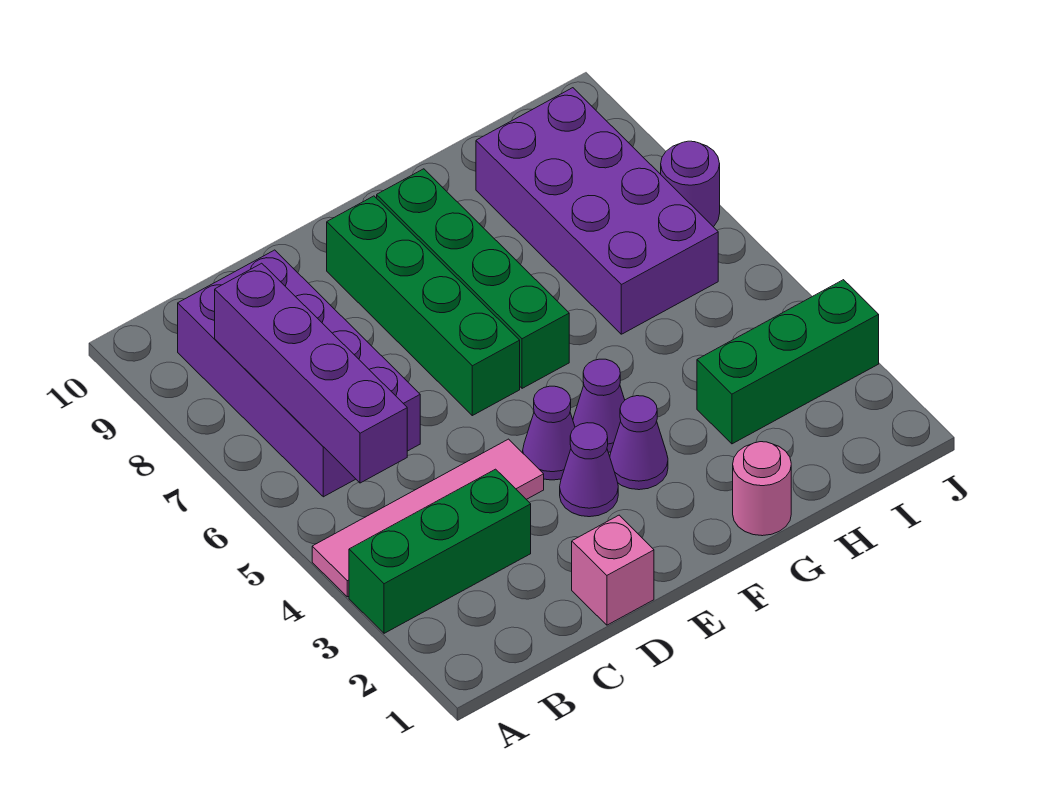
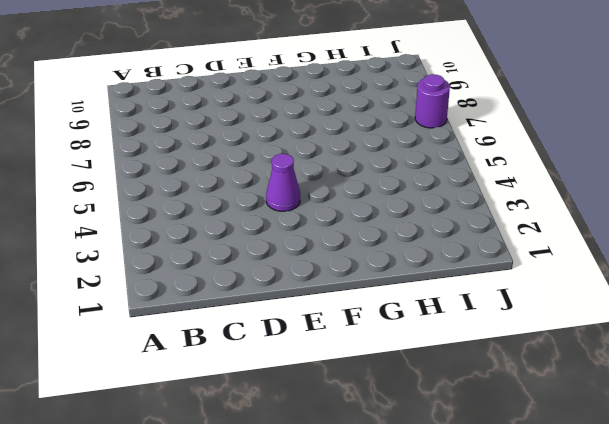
none -> green 1x3 brick [349,469,531,633]
none -> pink 1x4 tile [312,439,544,597]
none -> purple 2x4 brick [178,250,420,497]

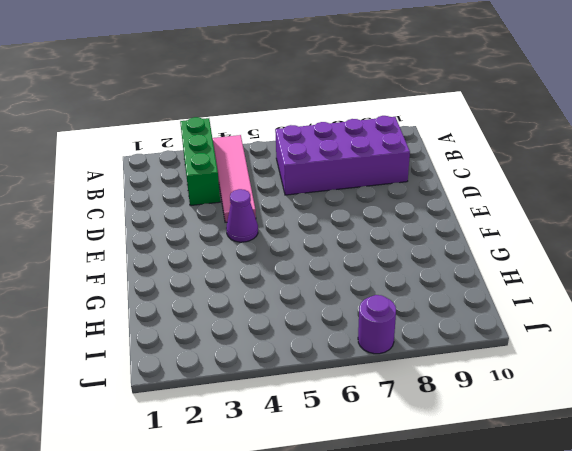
none -> pink 1x1 brick [572,515,654,625]
none -> purple 1x1 cone [560,423,618,517]
none -> green 1x4 brick [327,196,520,416]

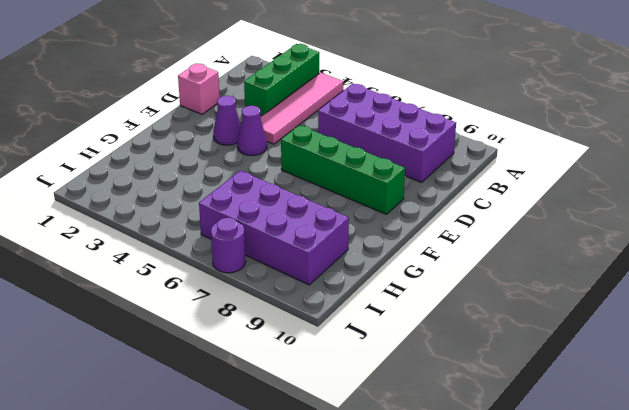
none -> purple 1x1 cone [610,396,668,490]
none -> purple 1x1 cone [573,359,625,452]
none -> green 1x4 brick [377,169,569,388]

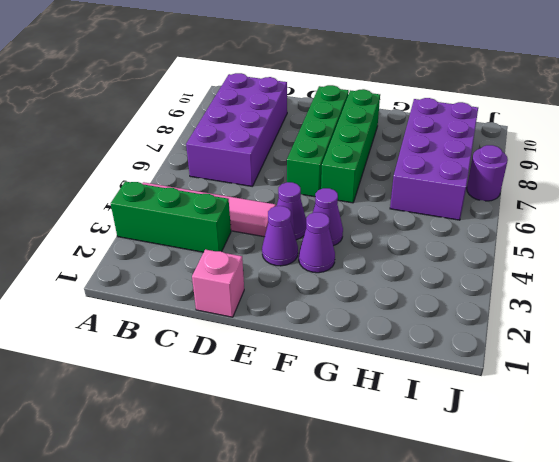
none -> pink 1x1 round brick [733,442,791,536]
none -> green 1x3 brick [697,280,879,444]
none -> purple 1x4 brick [215,263,407,483]

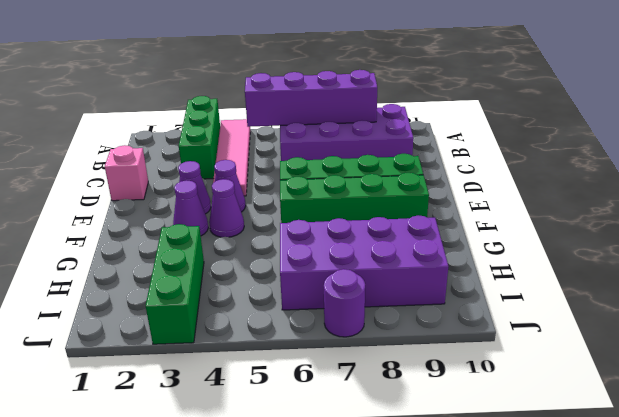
none -> pink 1x1 round brick [733,442,791,536]

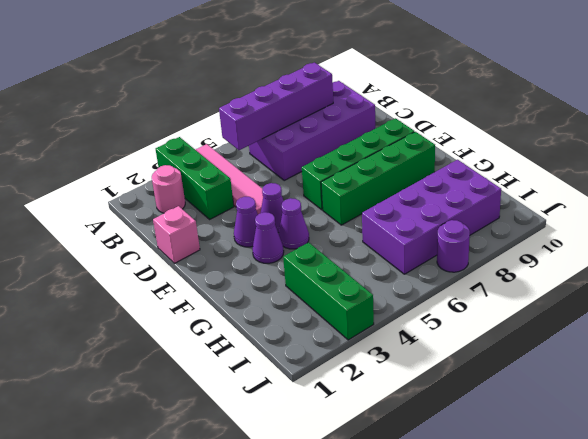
pink 1x1 round brick [152,165,185,213] -> pink 1x1 round brick moved to [733,442,791,536]

